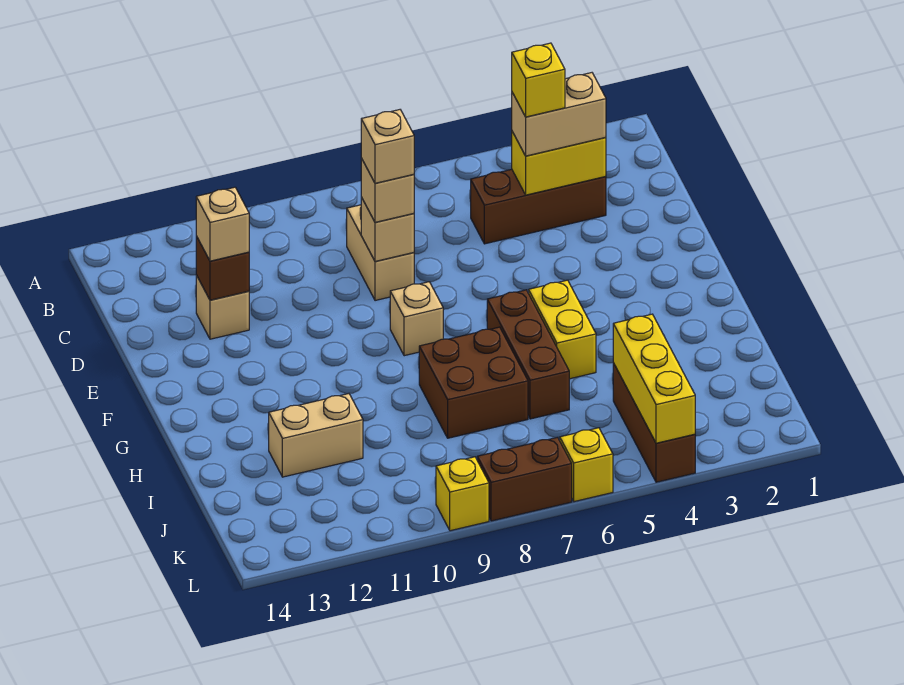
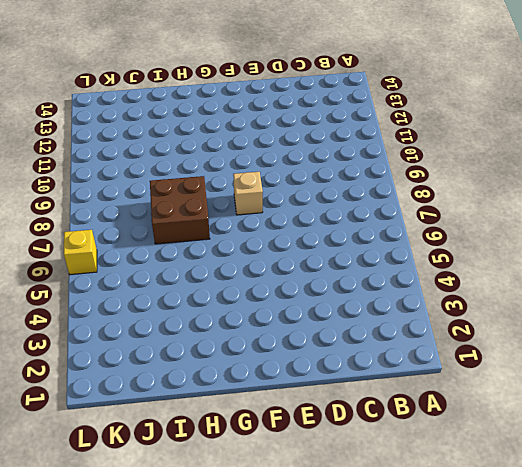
none -> brown 1x3 brick [471,169,606,244]
none -> tan 1x2 brick [347,205,414,301]
none -> tan 1x1 brick [196,275,249,339]

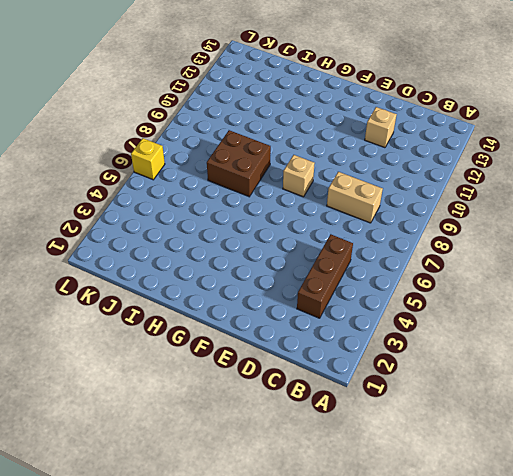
none -> yellow 1x2 brick [529,280,596,379]
none -> brown 1x3 brick [487,290,569,419]
none -> tan 1x2 brick [269,393,363,477]

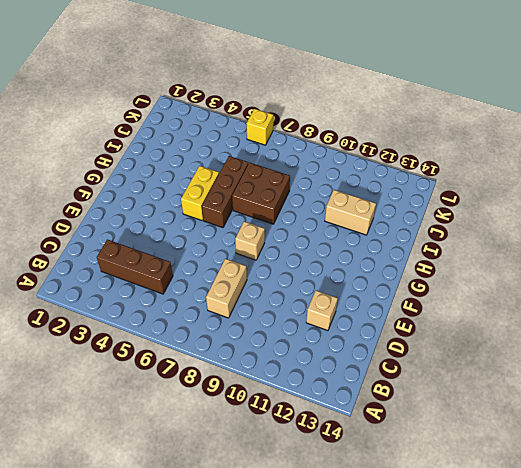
none -> brown 1x3 brick [613,363,695,482]
none -> brown 1x2 brick [477,437,572,521]
none -> yellow 1x1 brick [436,457,489,531]

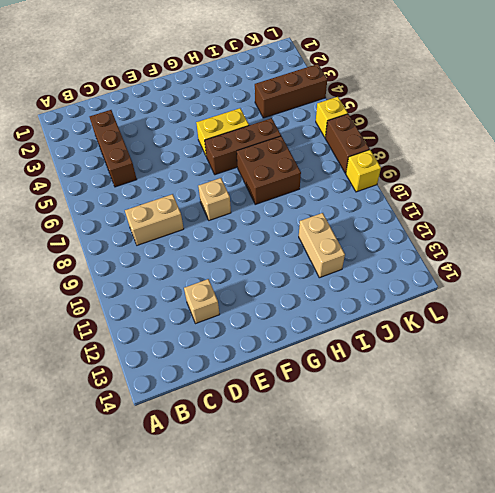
none -> yellow 1x2 brick [512,132,606,195]
none -> tan 1x1 brick [361,197,414,261]
none -> brown 1x1 brick [196,236,249,300]

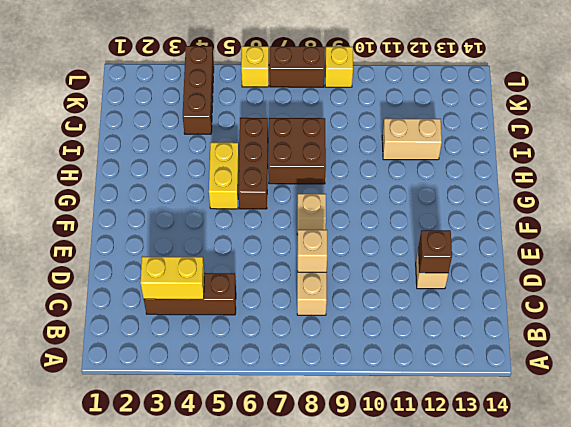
none -> yellow 1x3 brick [613,314,695,443]
none -> tan 1x2 brick [512,73,606,156]
none -> tan 1x1 brick [361,158,414,222]

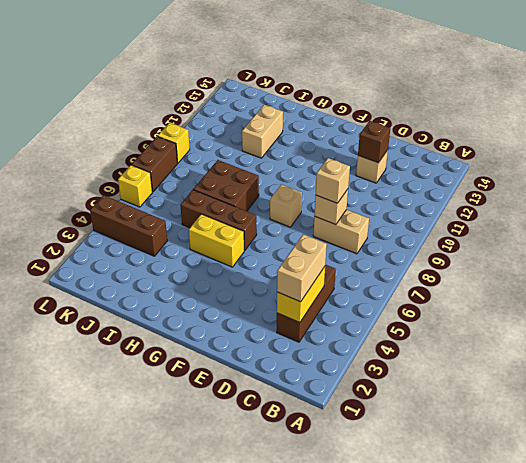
none -> yellow 1x3 brick [613,314,695,443]
none -> tan 1x1 brick [196,187,249,261]
none -> yellow 1x1 brick [512,43,565,117]

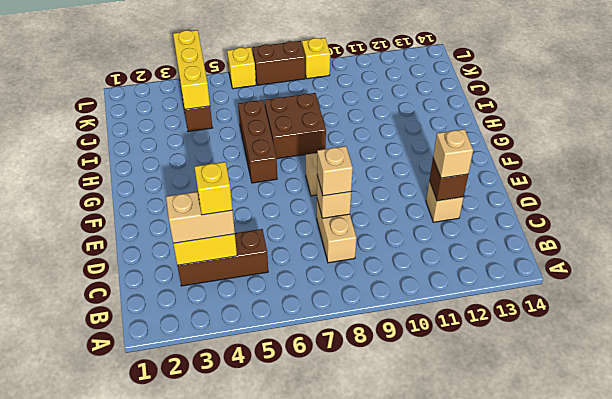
none -> yellow 1x2 brick [529,280,596,379]
none -> tan 1x2 brick [269,393,363,477]
none -> tan 1x1 brick [361,110,414,183]

